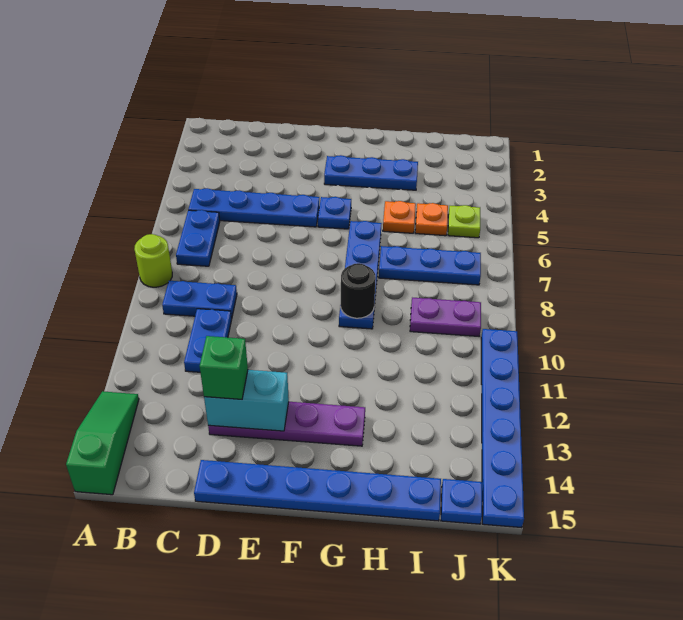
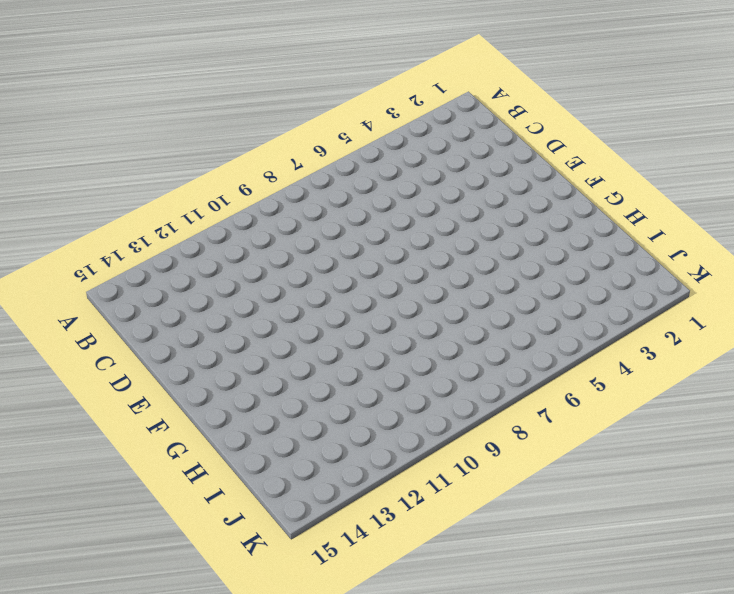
none -> lime 1x1 round brick [134,234,172,287]
none -> green 1x3 slope [66,391,139,495]
none -> blue 1x4 plate [188,188,319,227]

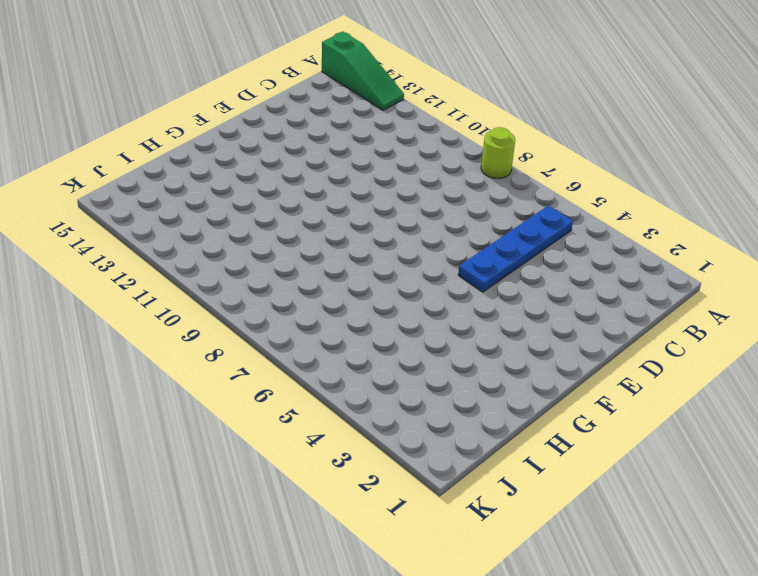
none -> blue 1x2 plate [176,210,220,266]
none -> blue 1x2 plate [162,281,237,319]
none -> blue 1x2 plate [184,309,231,372]

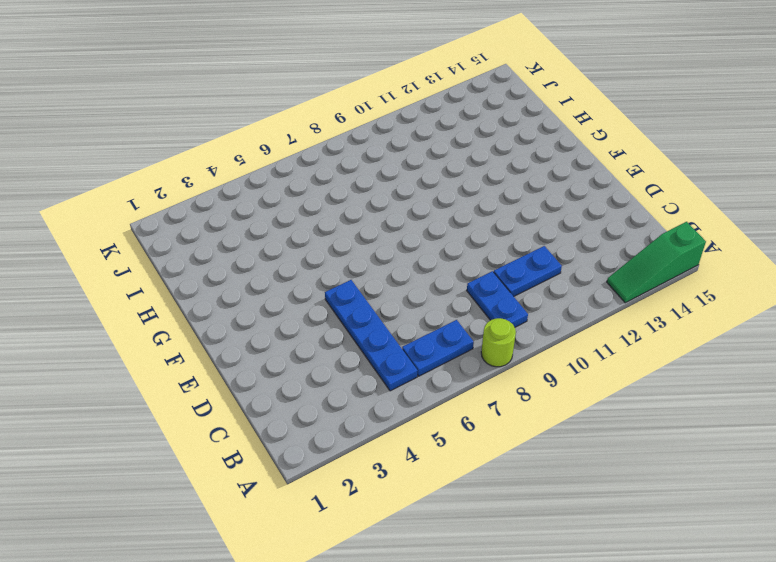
none -> purple 1x4 plate [208,402,365,446]
none -> blue 1x6 plate [194,460,441,521]
none -> blue 1x3 plate [324,155,418,190]

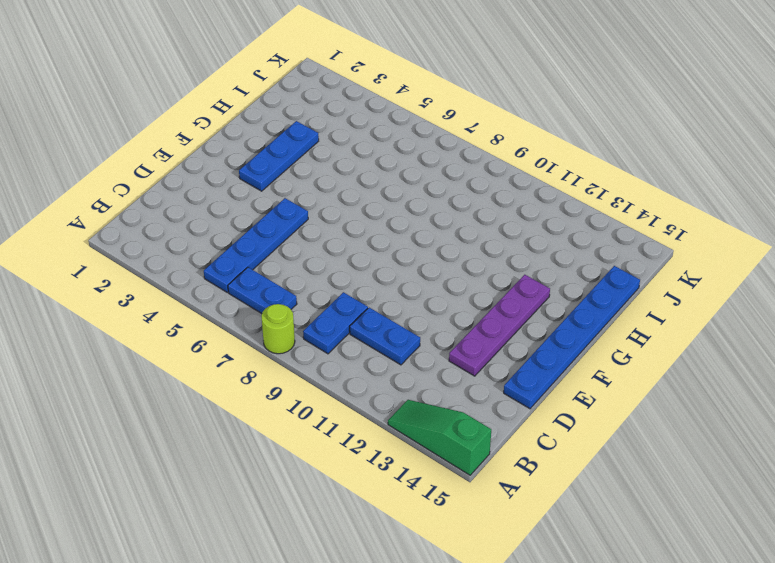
none -> blue 1x1 plate [318,197,351,229]
none -> blue 1x4 plate [339,221,382,329]
none -> orange 1x1 plate [383,201,416,233]

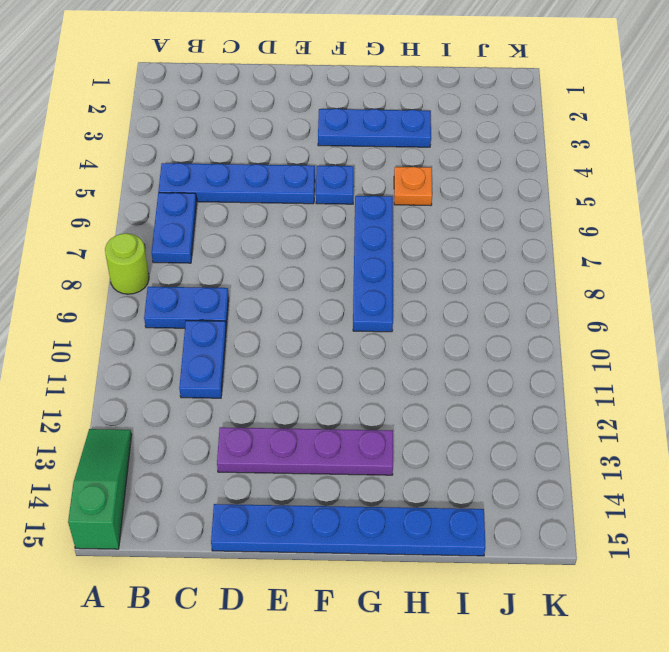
none -> blue 1x3 plate [379,246,481,285]
none -> orange 1x1 plate [415,203,448,236]
none -> purple 1x2 plate [410,298,481,336]

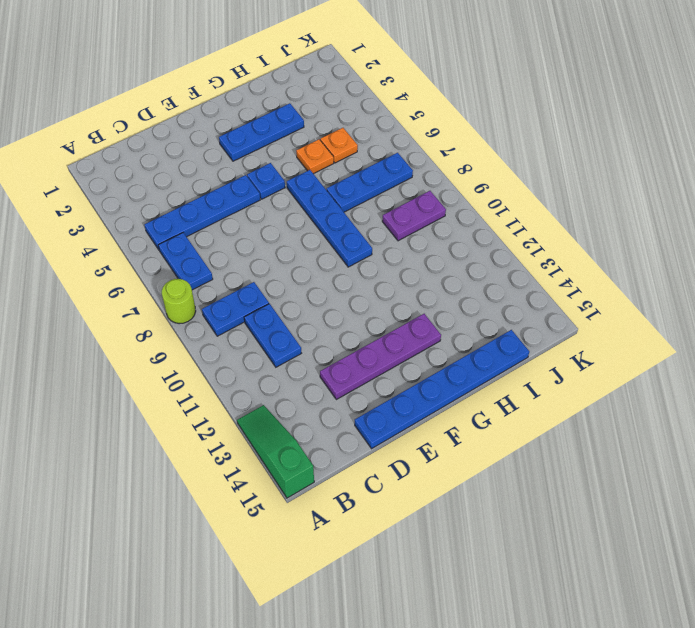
none -> lime 1x1 plate [448,205,480,238]
none -> blue 1x1 plate [441,479,482,524]
none -> blue 1x6 plate [481,329,524,528]

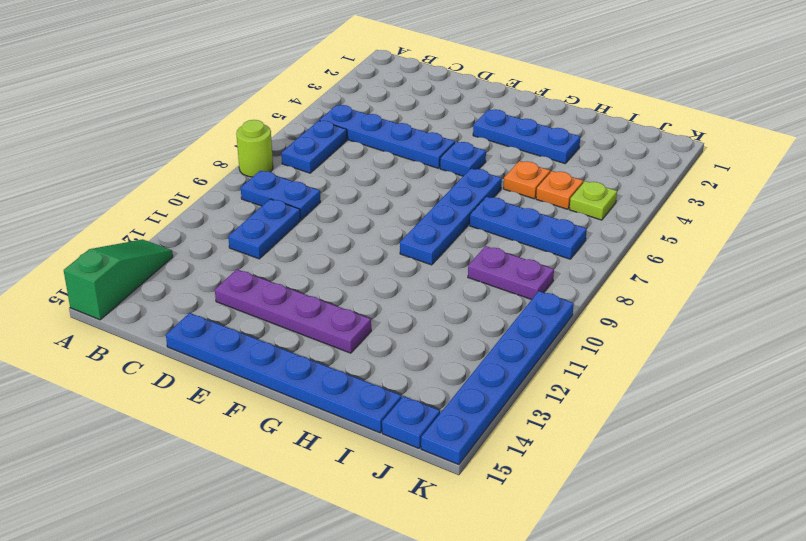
none -> cyan 1x2 brick [204,370,289,431]
none -> black 1x1 round brick [341,263,376,318]
none -> green 1x1 brick [200,336,248,399]

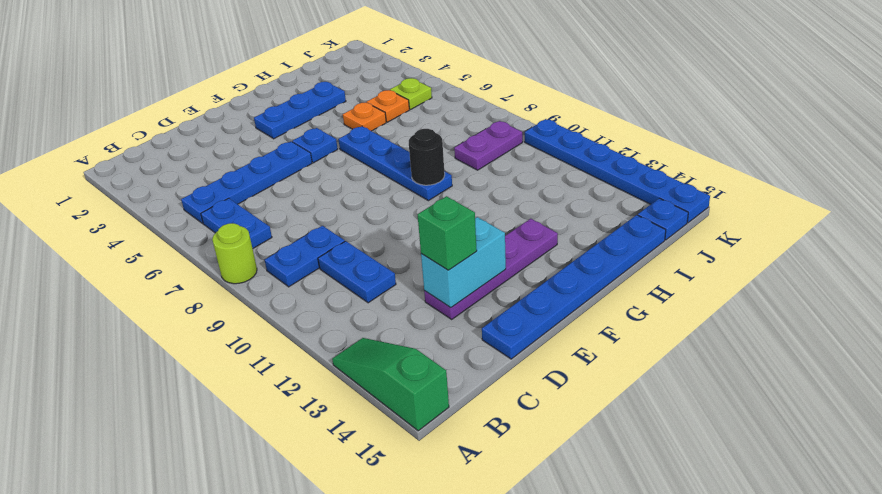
none -> blue 1x3 plate [379,246,481,285]

